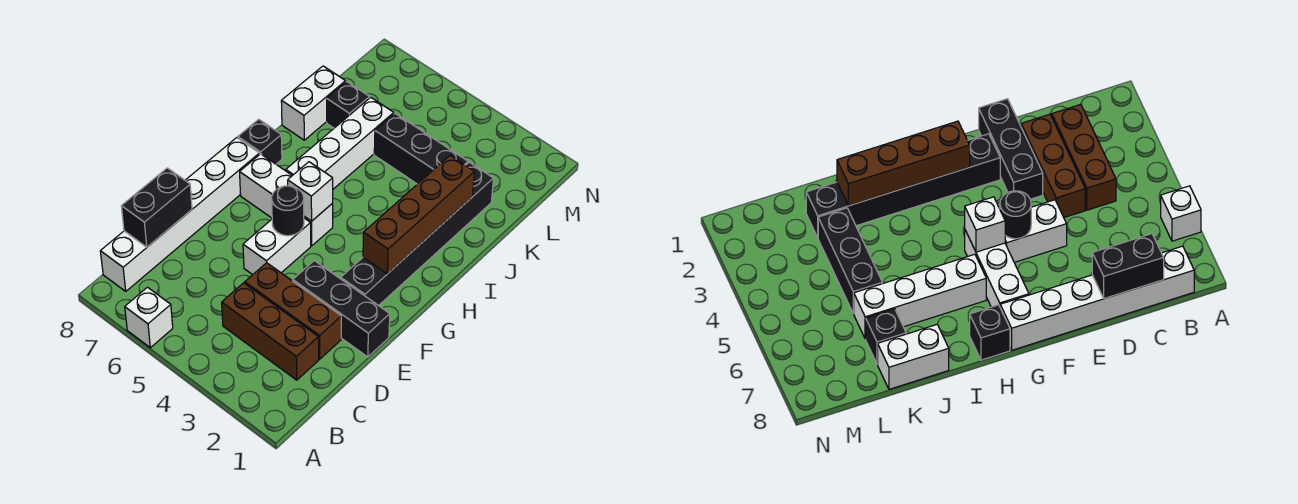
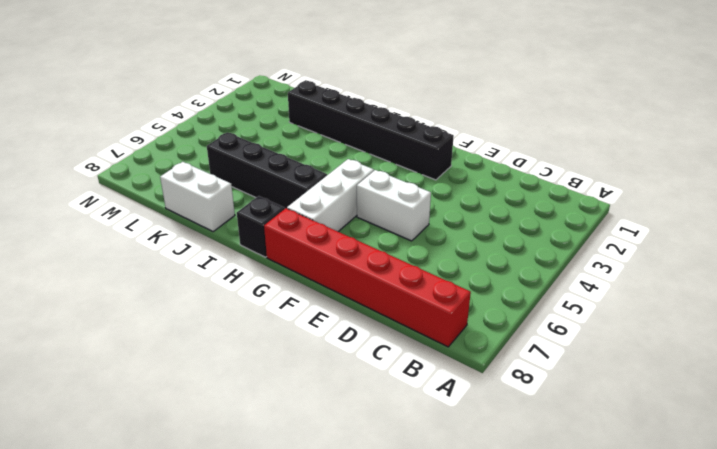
red 1x6 brick [264,208,471,347] -> white 1x6 brick [100,138,260,291]
black 1x4 brick [207,132,327,208] -> white 1x4 brick [286,97,394,189]
none -> white 1x1 brick [125,287,173,348]
none -> brown 1x3 brick [222,283,319,380]
none -> brown 1x3 brick [245,263,341,359]

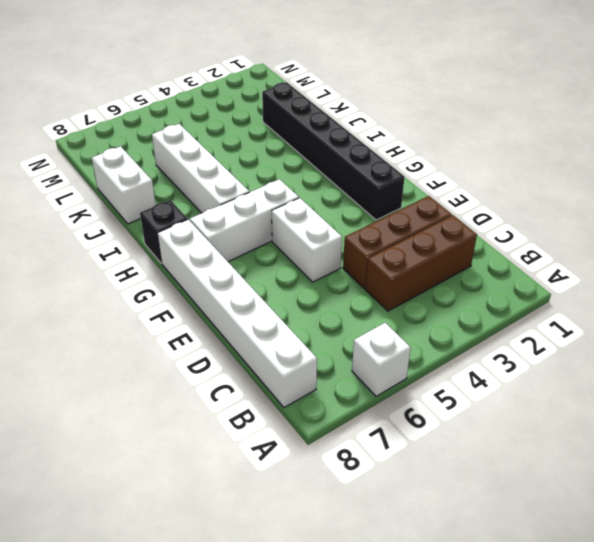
none -> black 1x3 brick [293,261,390,357]
none -> black 1x3 brick [374,114,468,184]
none -> black 1x1 brick [327,82,370,128]

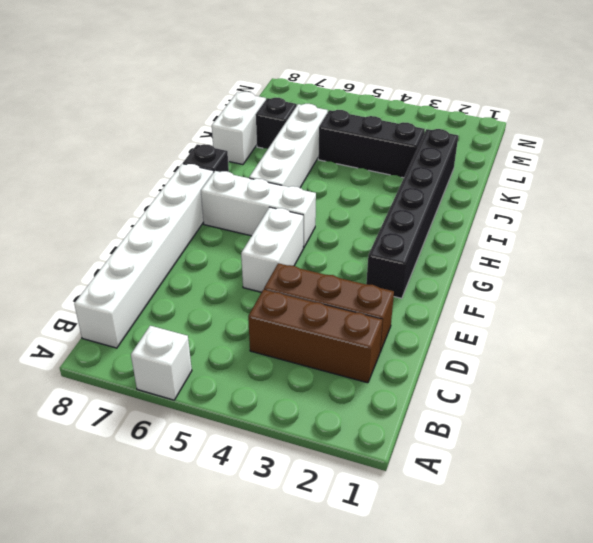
none -> black 1x3 brick [293,261,390,357]
none -> black 1x2 brick [121,168,192,247]
none -> black 1x1 round brick [272,186,304,236]

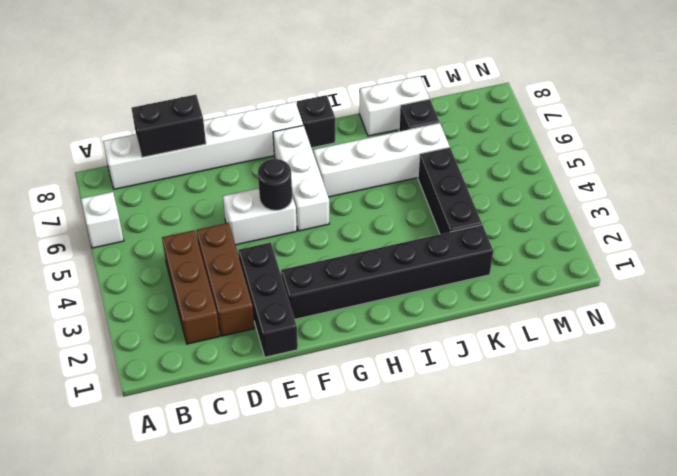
none -> brown 1x4 brick [363,156,474,274]
none -> white 1x1 brick [288,162,333,221]

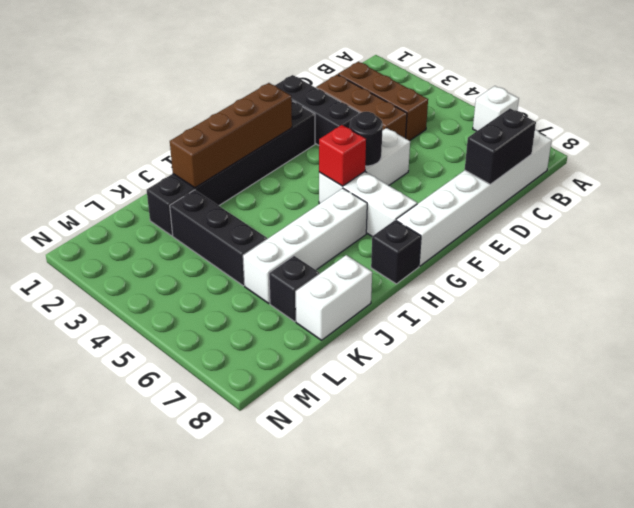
red 1x1 brick [319,125,366,186] -> white 1x1 brick [288,162,333,221]

